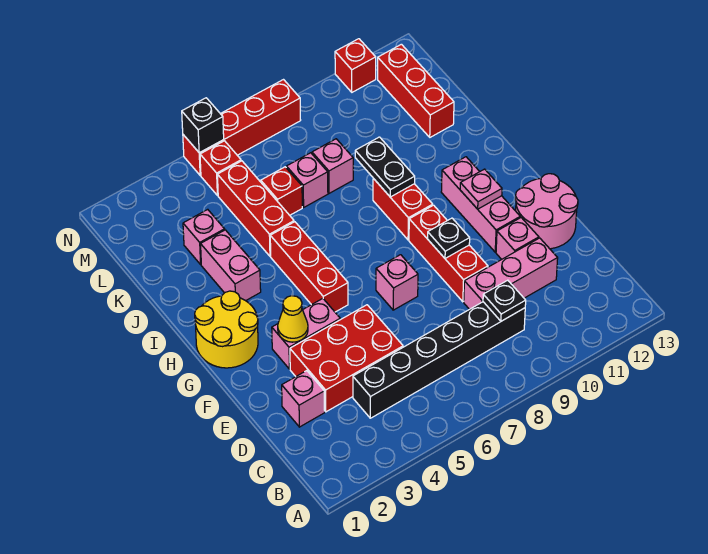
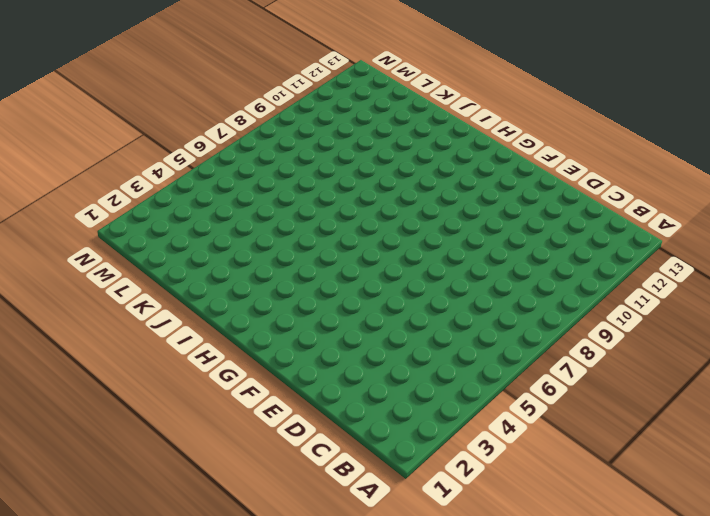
none -> black 1x6 brick [353,302,525,418]
none -> pink 1x1 brick [282,371,325,427]
none -> red 2x3 brick [290,305,403,412]

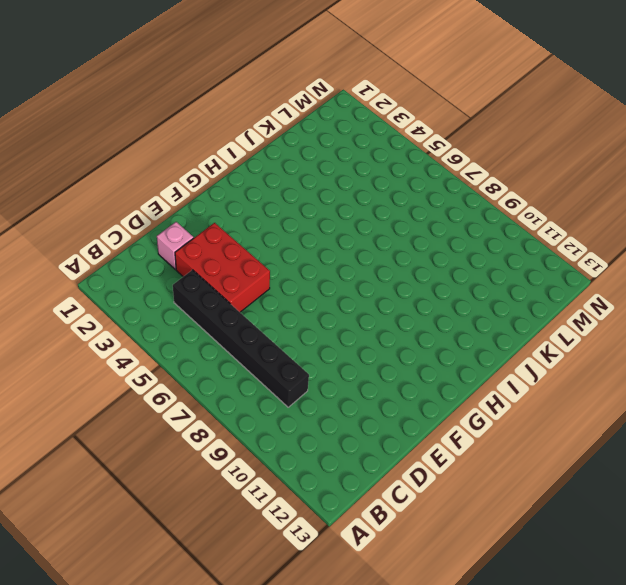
none -> pink 1x3 brick [464,238,558,309]
none -> red 1x3 brick [409,205,488,302]
none -> pink 1x1 brick [496,218,539,259]

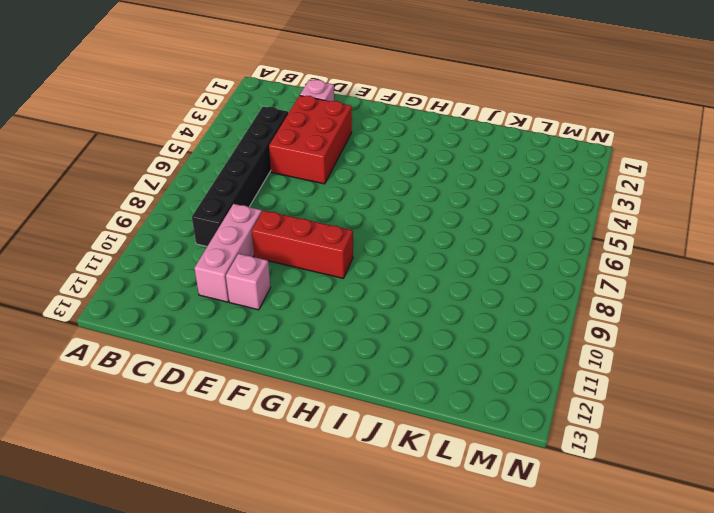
none -> pink 2x2 round brick [515,174,578,249]
none -> pink 1x2 brick [272,299,340,369]
none -> pink 1x1 brick [376,255,418,310]

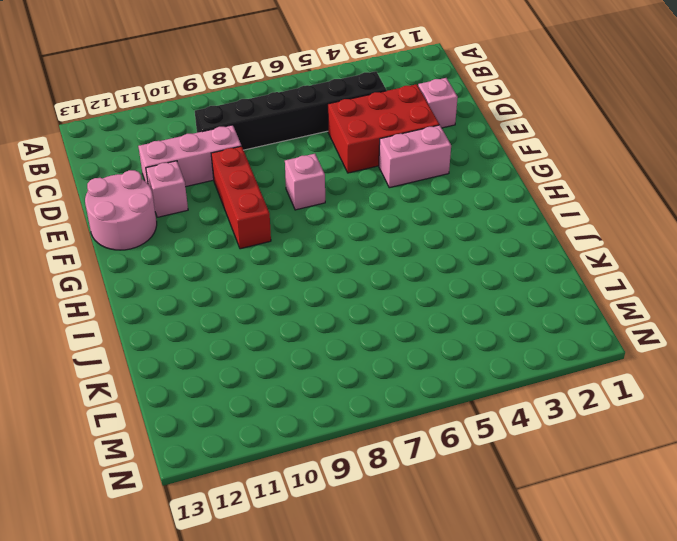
none -> pink 1x3 brick [441,157,520,252]
none -> yellow 2x2 round brick [195,291,258,368]
none -> red 1x3 brick [270,222,348,312]

